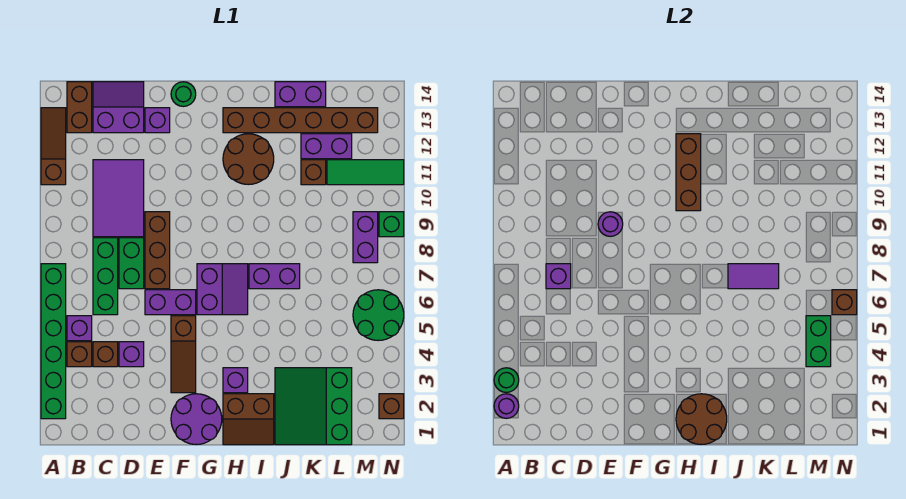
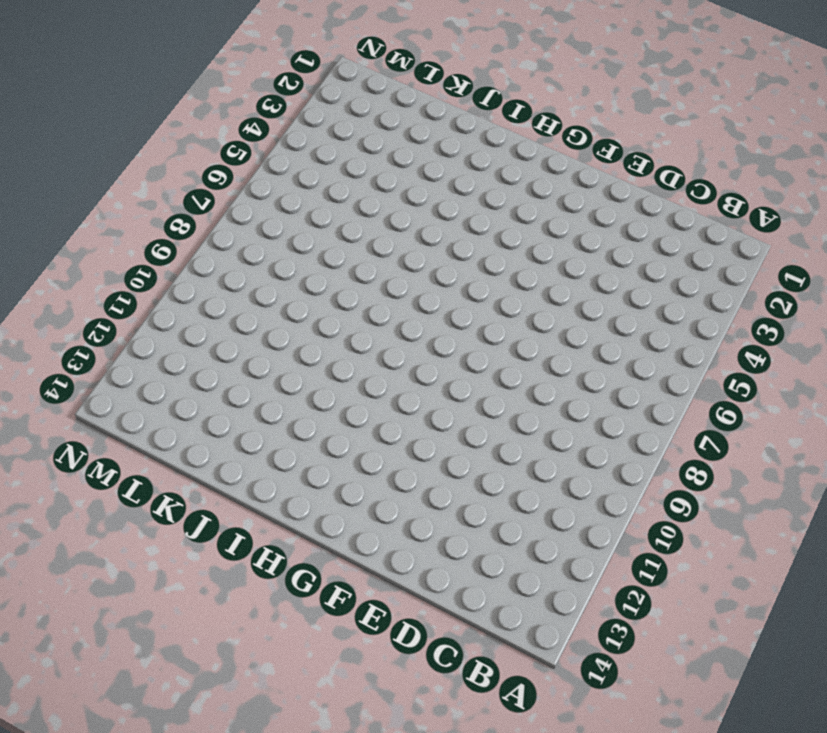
none -> green 1x6 brick [41,264,66,419]
none -> brown 1x3 slope [41,108,66,185]
none -> brown 1x1 brick [67,342,92,367]
none -> purple 1x1 brick [67,316,92,341]

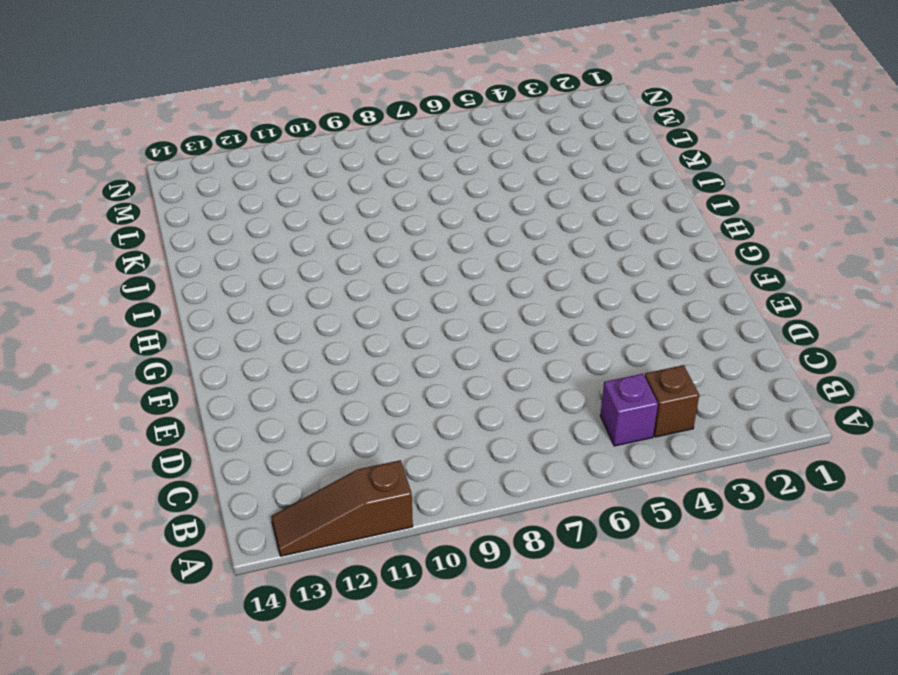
none -> green 1x6 brick [41,264,66,419]
none -> brown 1x2 brick [67,82,92,133]
none -> brown 1x1 brick [93,342,118,367]
none -> green 1x3 brick [93,238,118,315]

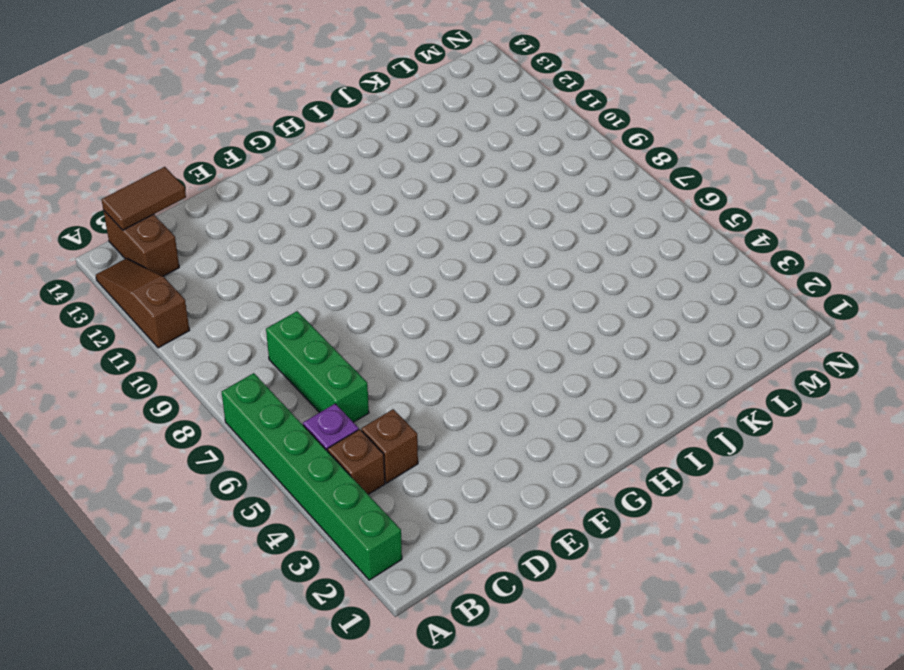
brown 1x2 tile [102,167,186,230] -> none
none -> purple 2x3 tile [93,160,144,237]
none -> purple 2x2 slope [93,82,144,133]
none -> purple 1x1 brick [119,342,144,367]
none -> green 1x2 brick [119,238,144,289]

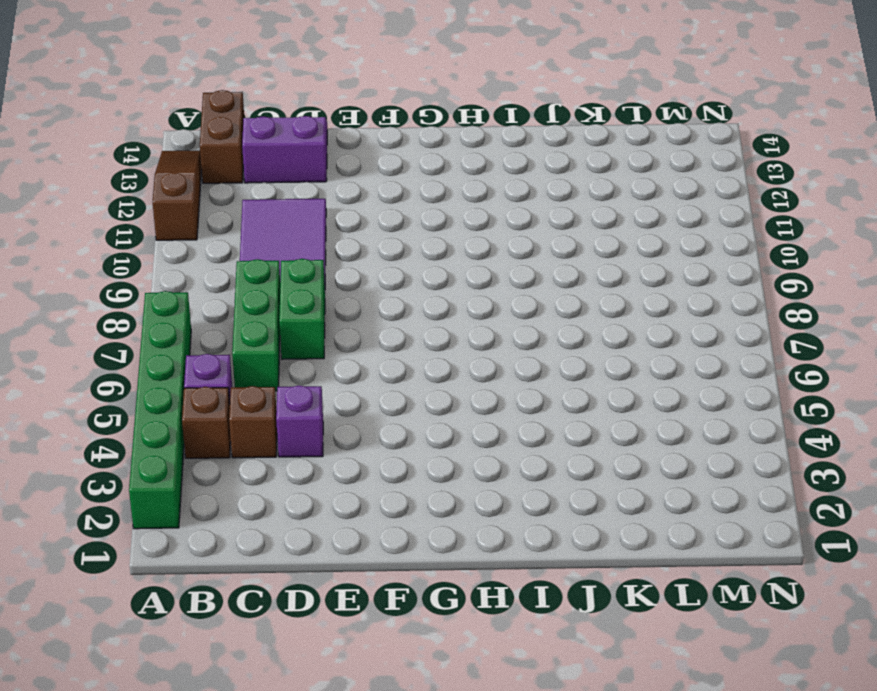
none -> purple 1x2 brick [145,290,196,315]
none -> brown 1x3 brick [145,212,170,289]
none -> purple 1x1 brick [145,108,170,133]
none -> purple 2x2 round brick [171,394,222,445]

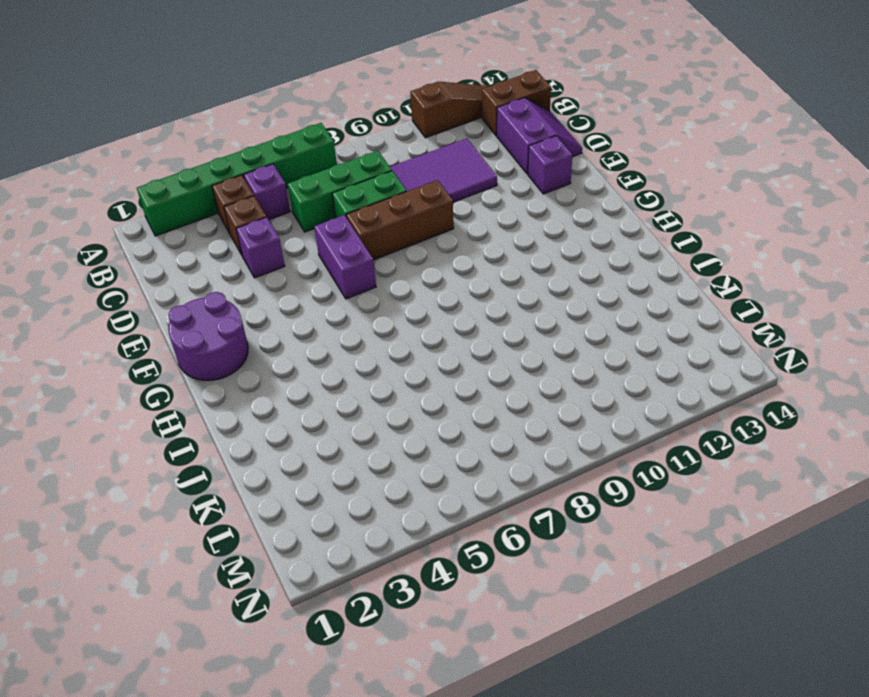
none -> brown 1x3 slope [171,316,196,393]
none -> green 1x1 round brick [171,82,196,106]
none -> purple 2x2 slope [197,264,248,315]
none -> brown 2x2 slope [223,394,274,445]

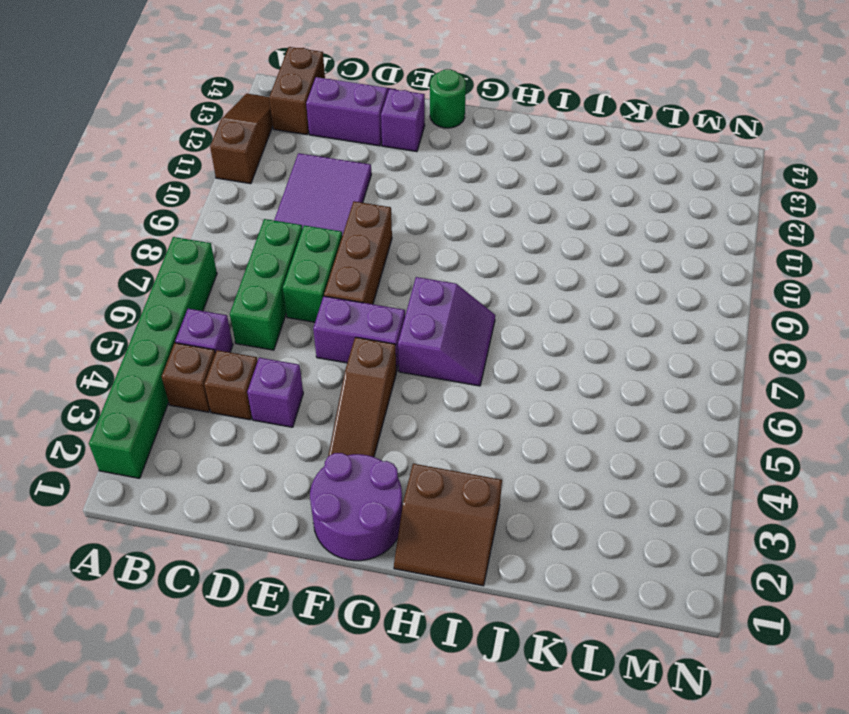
none -> purple 1x1 brick [223,368,248,393]
none -> brown 2x2 round brick [223,134,274,185]
none -> brown 1x6 brick [223,108,378,133]
none -> purple 1x2 brick [249,264,300,289]

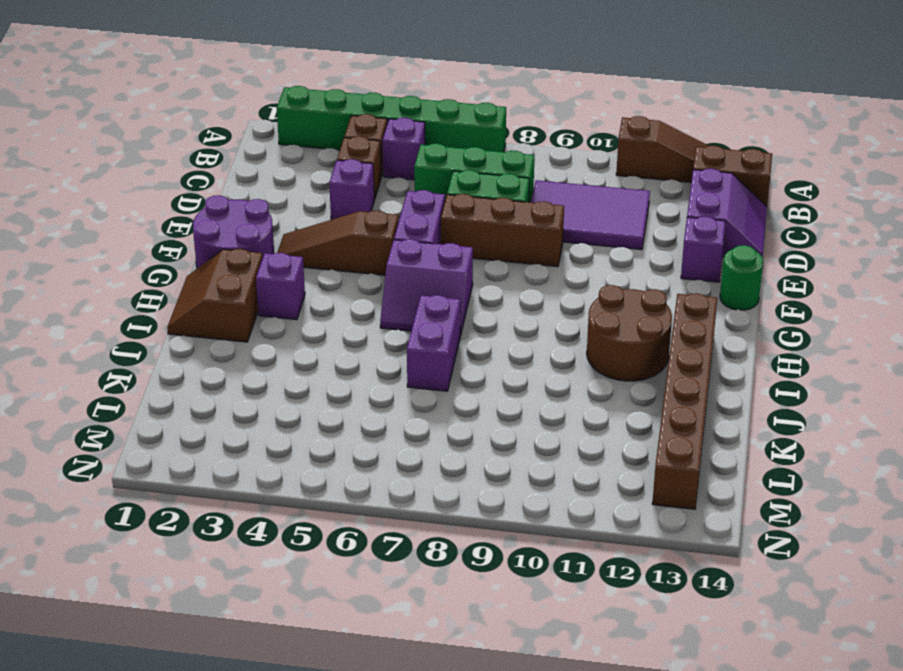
none -> green 3x3 slope [275,368,352,445]
none -> purple 1x2 brick [275,82,326,107]
none -> brown 1x1 brick [301,160,326,185]
none -> purple 1x2 brick [301,134,352,159]

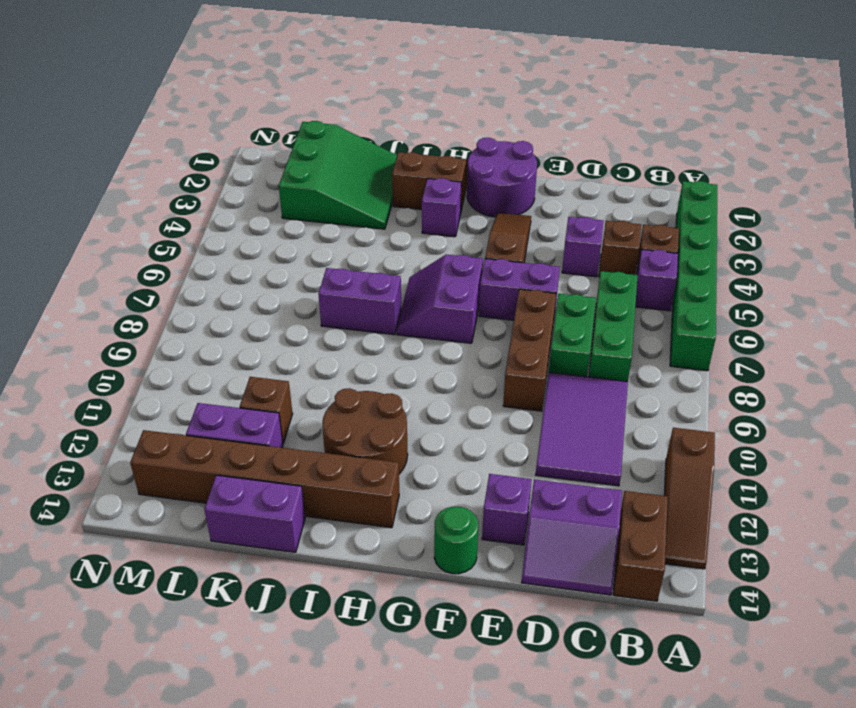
none -> green 1x3 tile [327,160,404,185]
none -> green 2x2 round brick [353,290,404,341]
none -> purple 1x2 brick [353,212,378,263]
none -> brown 1x1 brick [379,394,404,419]

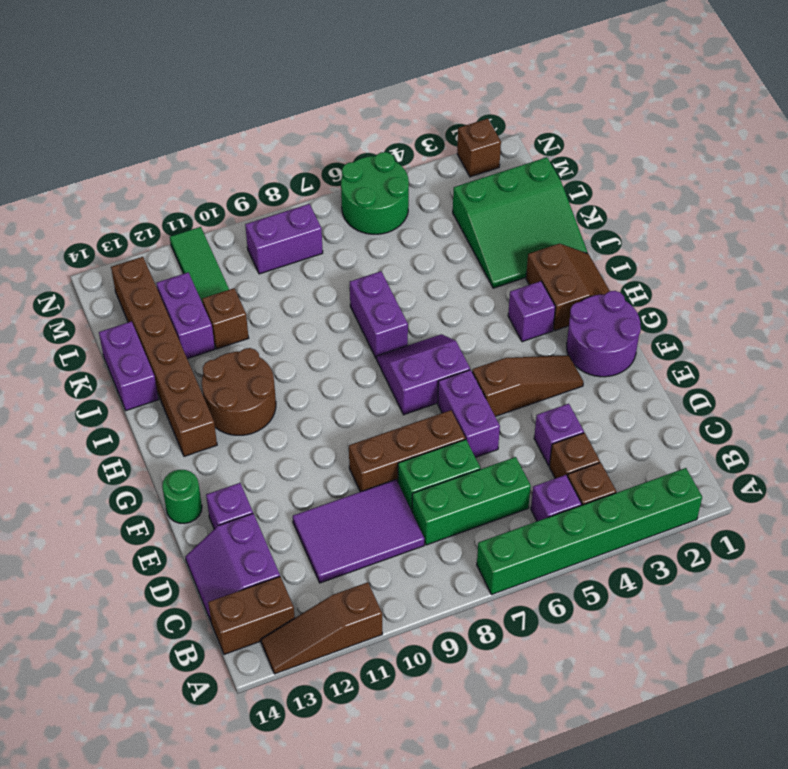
none -> green 1x1 brick [379,212,404,237]
none -> purple 1x1 round brick [494,394,519,418]
none -> green 1x1 round brick [494,368,519,392]
none -> purple 1x1 brick [546,264,571,289]

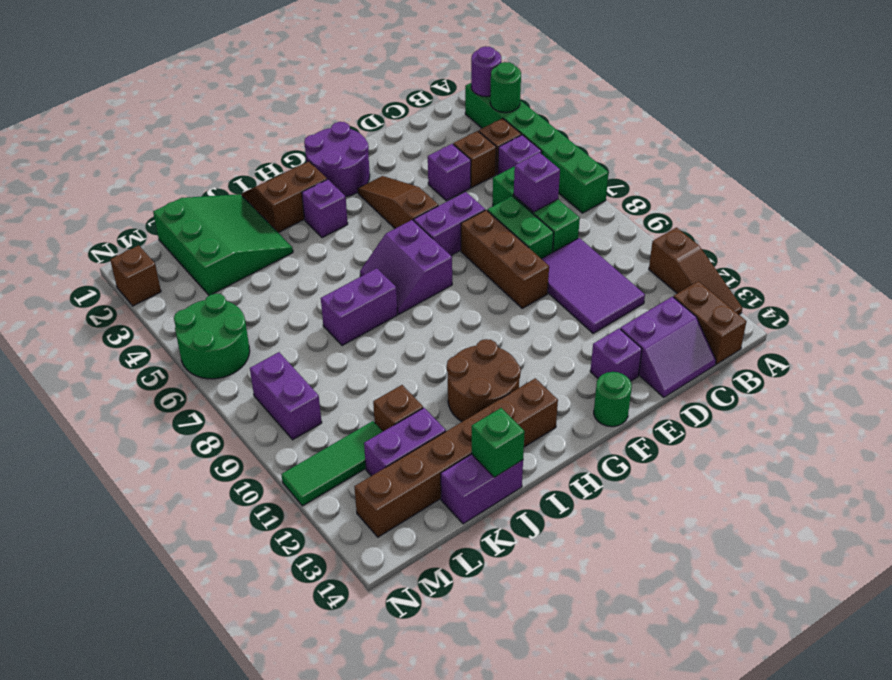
green 1x1 brick [472,408,525,477] -> green 1x1 brick moved to [379,212,404,237]
none -> purple 1x1 round brick [598,212,623,236]
none -> brown 2x2 round brick [676,394,727,445]
none -> brown 1x3 brick [676,134,701,211]
none -> purple 1x2 tile [728,264,779,289]

